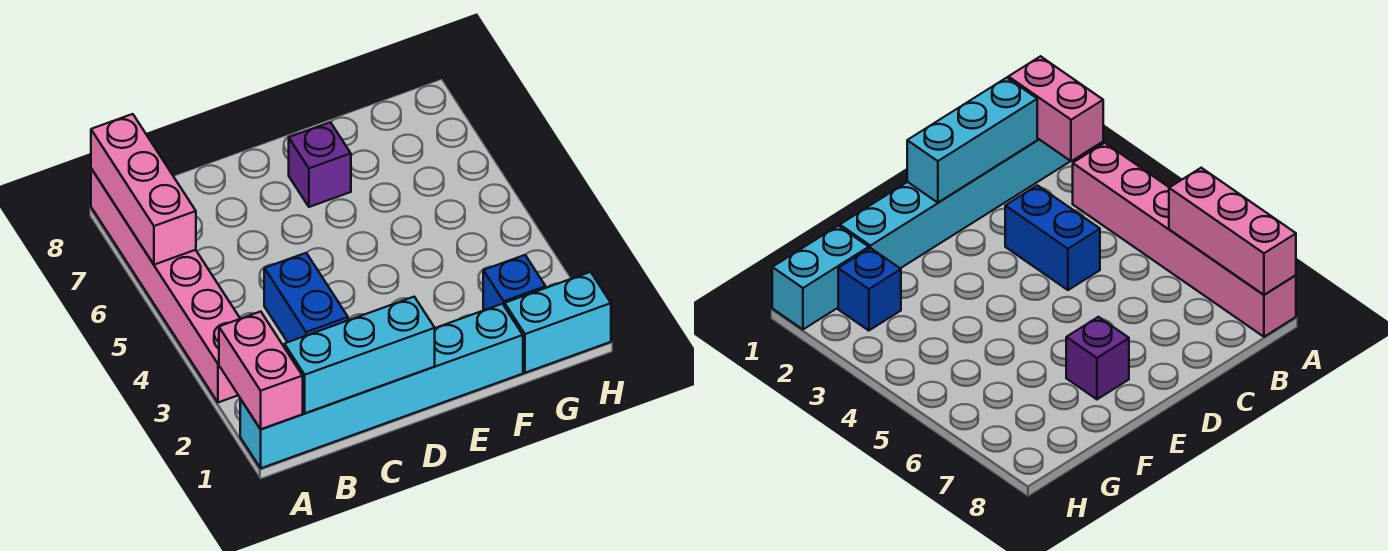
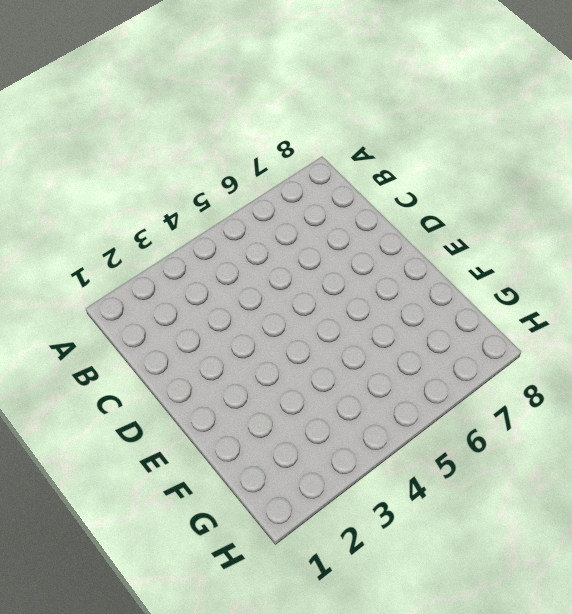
none -> cyan 1x6 brick [240,304,523,468]
none -> pink 1x6 brick [91,169,240,402]

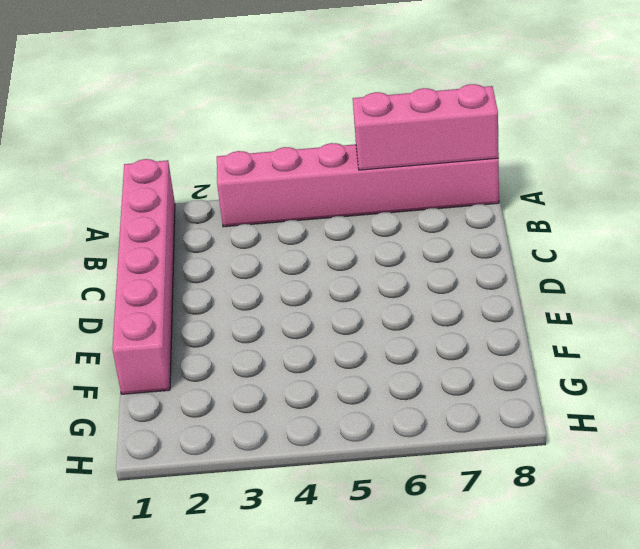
pink 1x6 brick [112,159,175,394] -> cyan 1x6 brick [240,304,523,468]
none -> blue 1x2 brick [264,253,348,342]
none -> purple 1x1 brick [289,122,351,207]

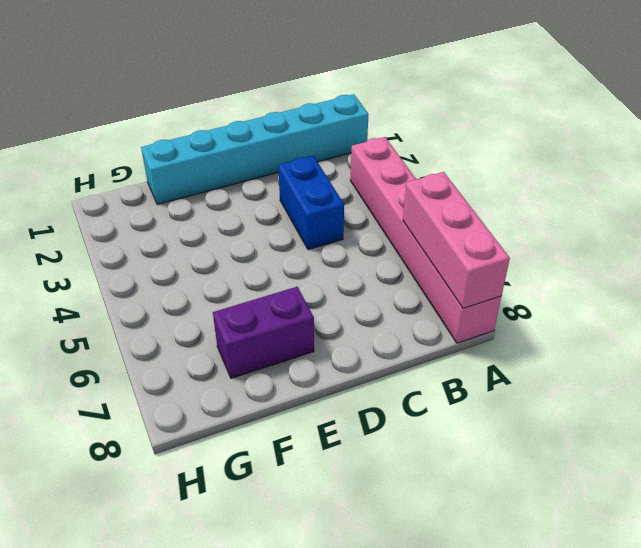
purple 1x2 brick [213,287,314,378] -> purple 1x1 brick [289,122,351,207]
none -> cyan 1x2 brick [505,272,611,373]
none -> blue 1x1 brick [483,255,546,310]

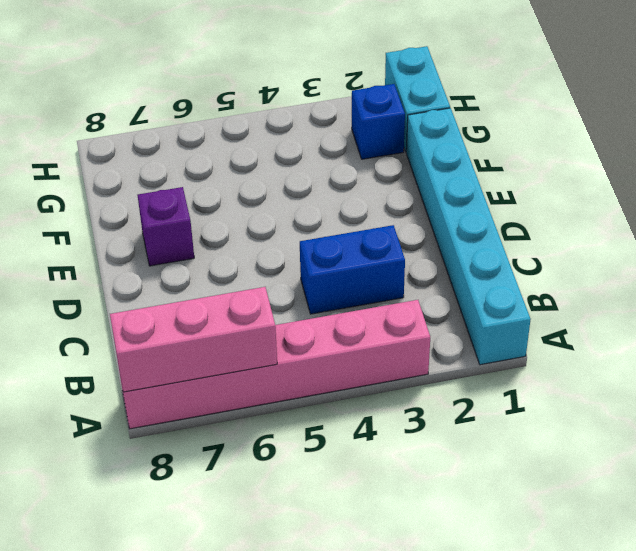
none -> pink 1x2 brick [219,312,303,429]
none -> cyan 1x3 brick [284,297,435,413]

